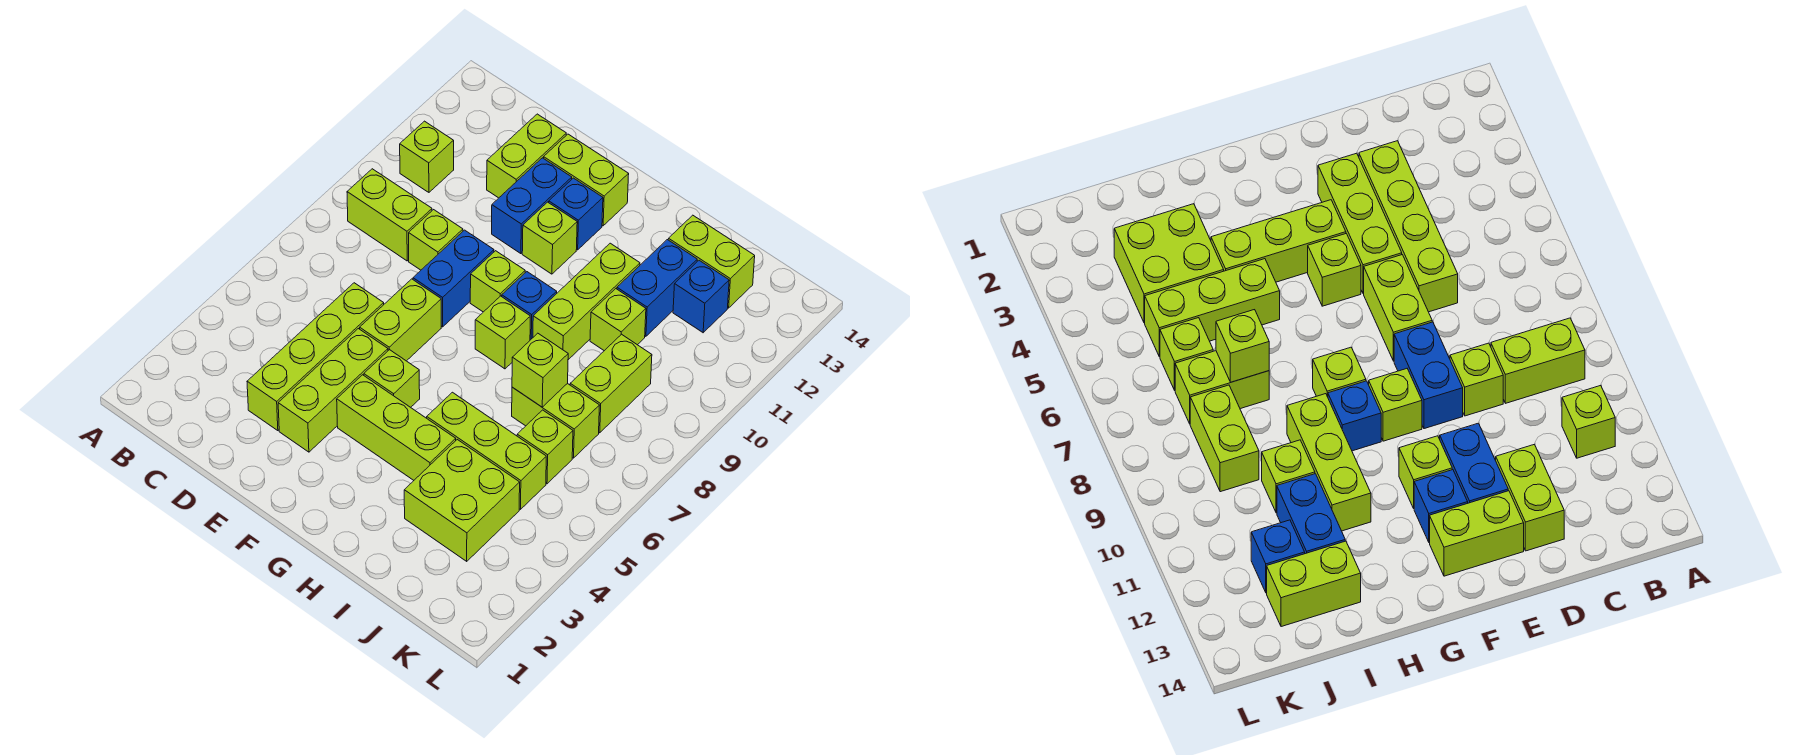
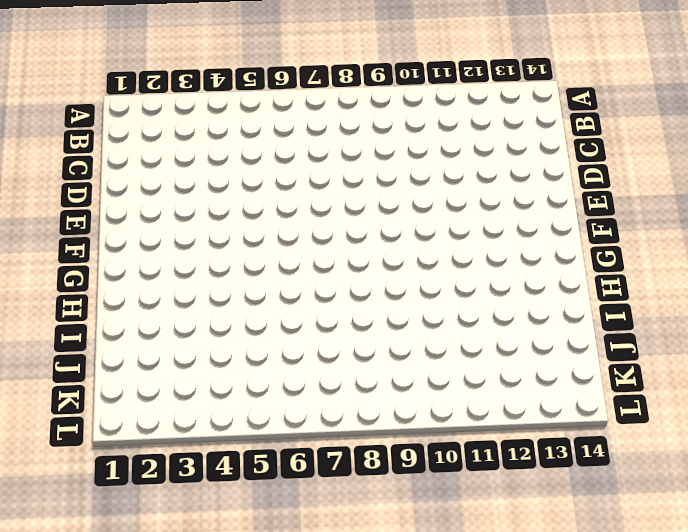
none -> lime 1x2 brick [347,169,432,261]
none -> lime 1x1 brick [400,121,454,192]
none -> lime 1x4 brick [247,283,384,431]

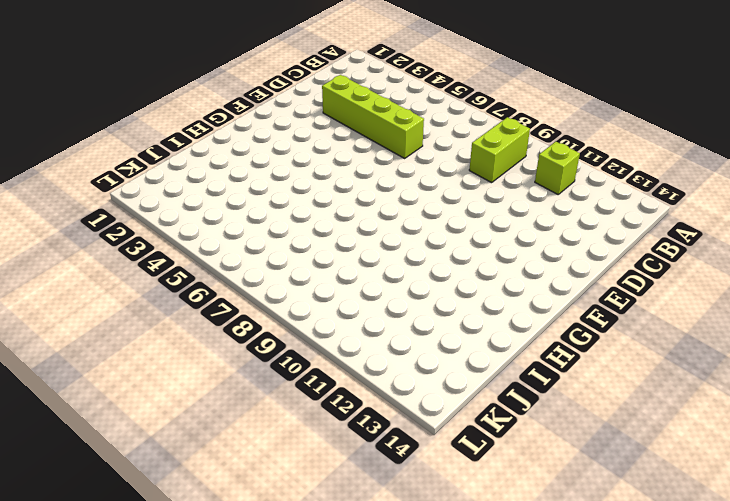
none -> lime 1x1 brick [409,210,463,270]
none -> lime 1x2 brick [487,114,566,198]
none -> lime 1x3 brick [278,329,388,452]

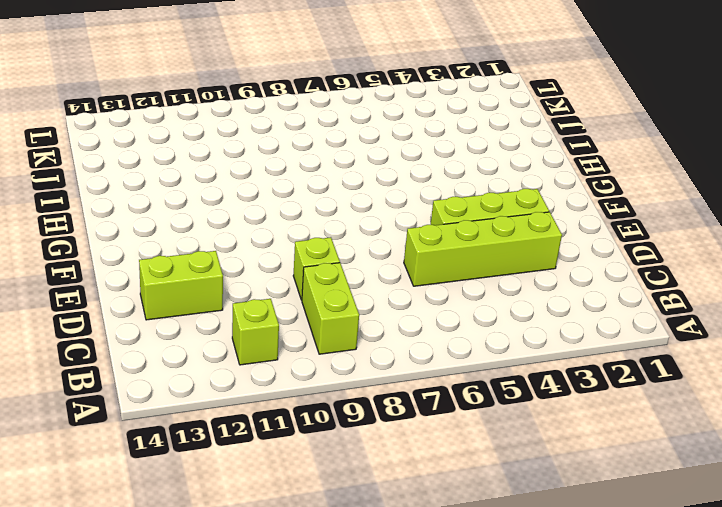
none -> lime 1x2 brick [360,279,441,361]
none -> blue 1x2 brick [413,230,494,327]
none -> blue 1x2 brick [492,158,572,254]

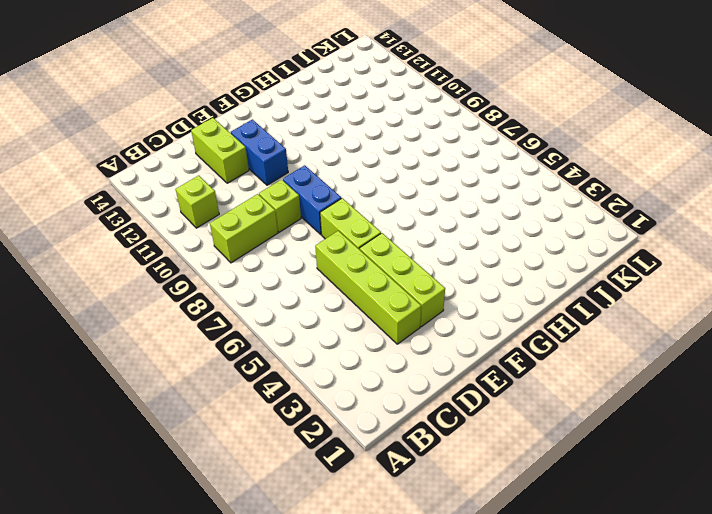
none -> lime 1x2 brick [544,134,629,226]
none -> lime 1x3 brick [337,375,456,480]
none -> lime 1x1 brick [364,350,420,407]

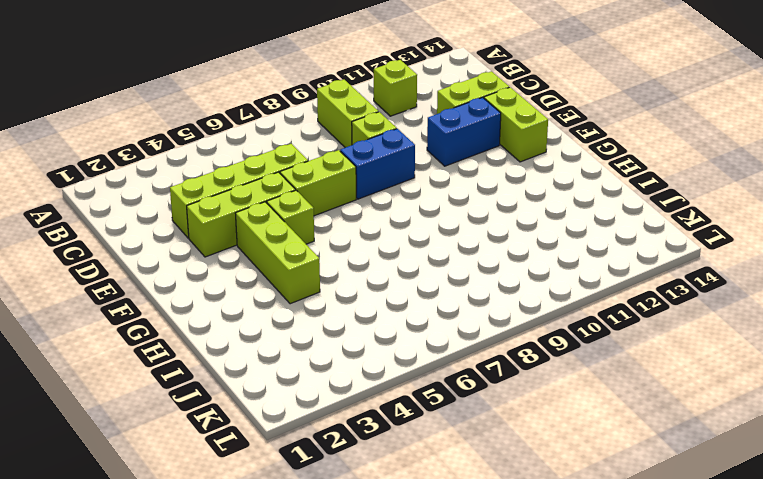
none -> lime 1x1 brick [470,251,525,312]
none -> lime 1x1 brick [522,202,577,274]
none -> blue 1x1 brick [549,178,603,250]

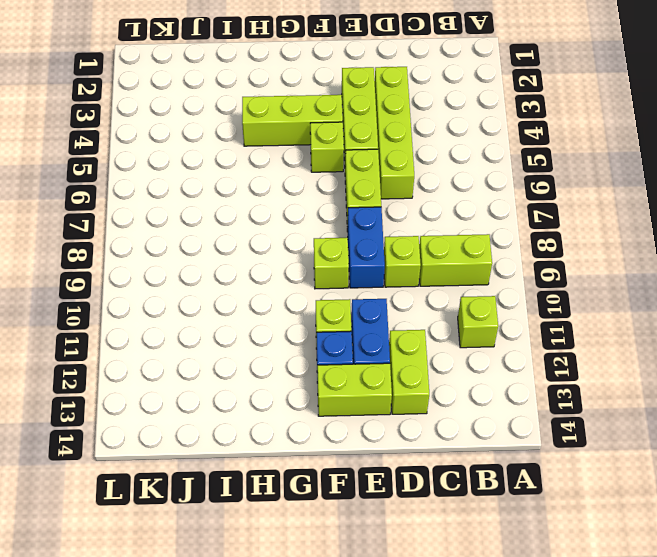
none -> lime 1x1 brick [475,296,530,369]
none -> blue 1x1 brick [502,272,557,340]
none -> lime 1x3 brick [427,392,546,509]

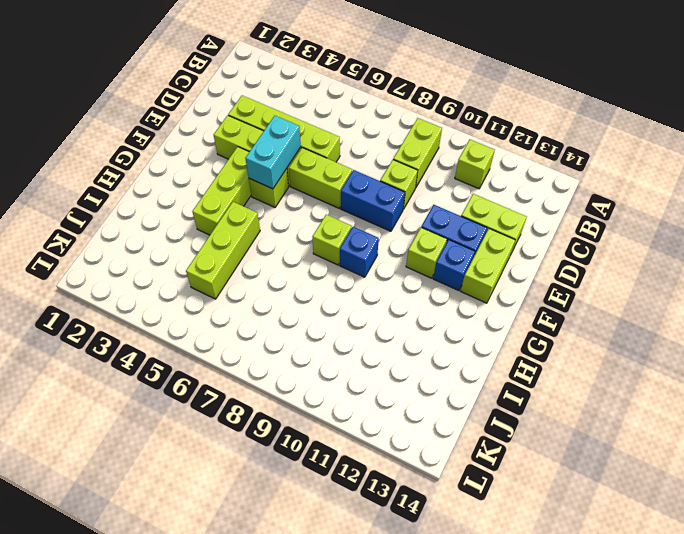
cyan 1x2 brick [245,116,301,189] -> none
none -> lime 1x1 brick [470,251,525,312]
none -> lime 1x3 brick [533,243,640,360]
none -> lime 2x2 brick [404,440,520,561]

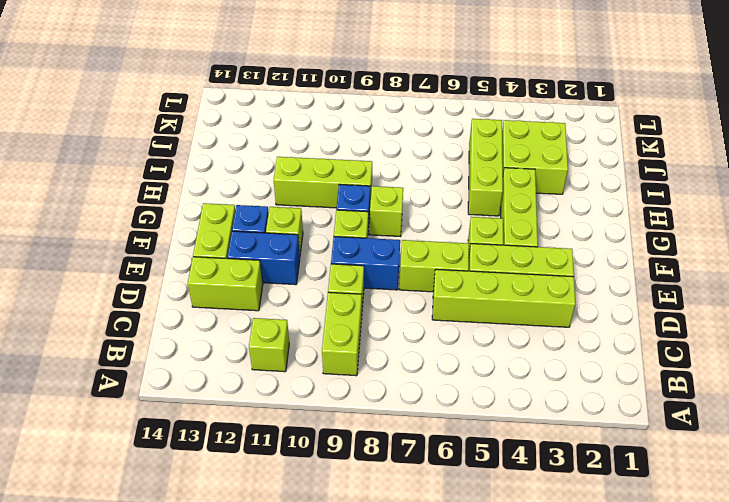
none -> lime 1x2 brick [512,383,600,458]
none -> lime 1x1 brick [590,289,646,351]
none -> blue 1x2 brick [617,240,697,336]

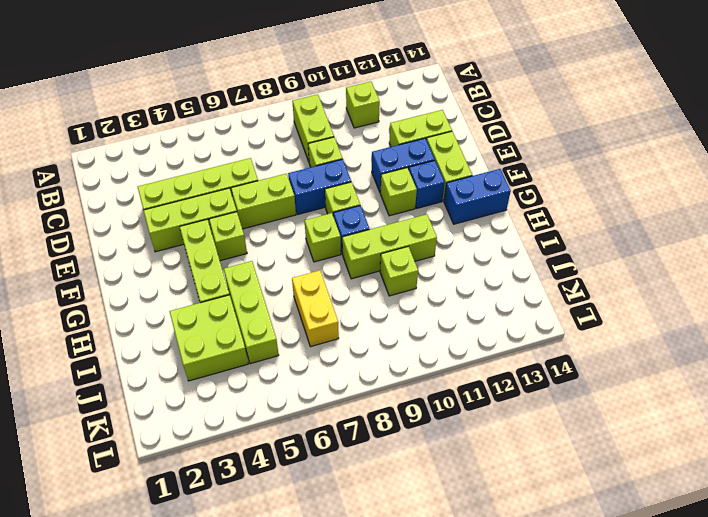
blue 1x2 brick [444,169,511,224] -> blue 1x2 brick moved to [617,240,697,336]
yellow 1x2 brick [292,270,339,347] -> lime 1x2 brick [512,383,600,458]
none -> lime 1x2 brick [668,215,755,308]
none -> lime 1x1 brick [517,410,573,484]
none -> lime 1x2 brick [570,334,652,433]

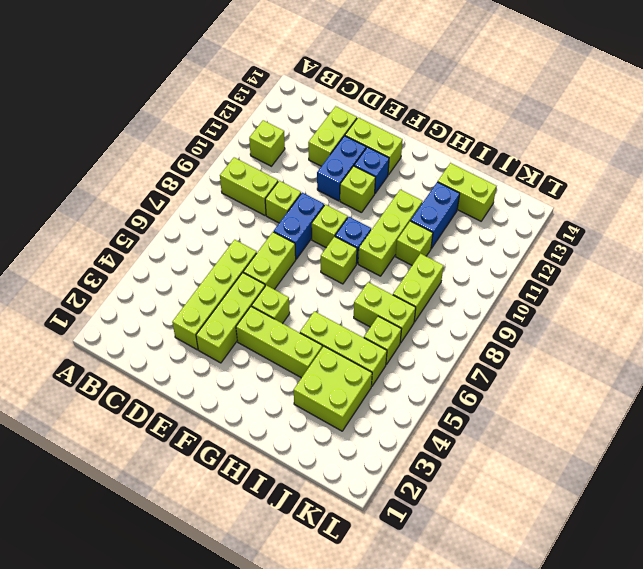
none -> blue 1x1 brick [673,260,729,333]
none -> lime 1x1 brick [512,333,568,407]

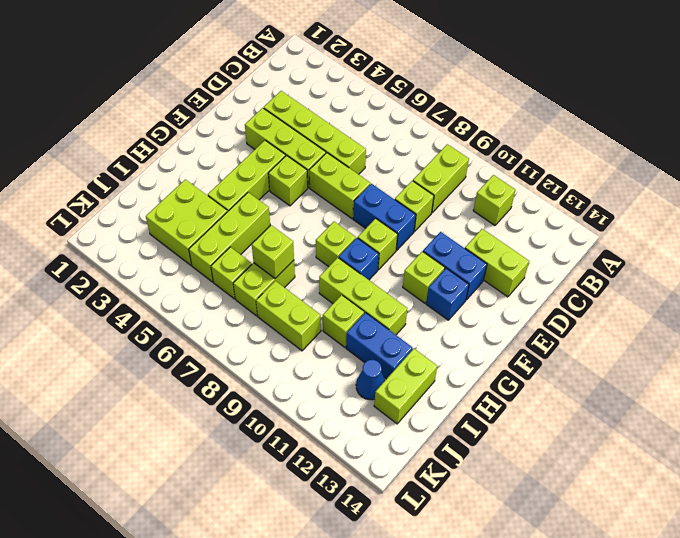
blue 1x1 cone [356,360,385,400] -> blue 1x1 brick [673,260,729,333]
none -> lime 1x2 brick [544,134,629,226]

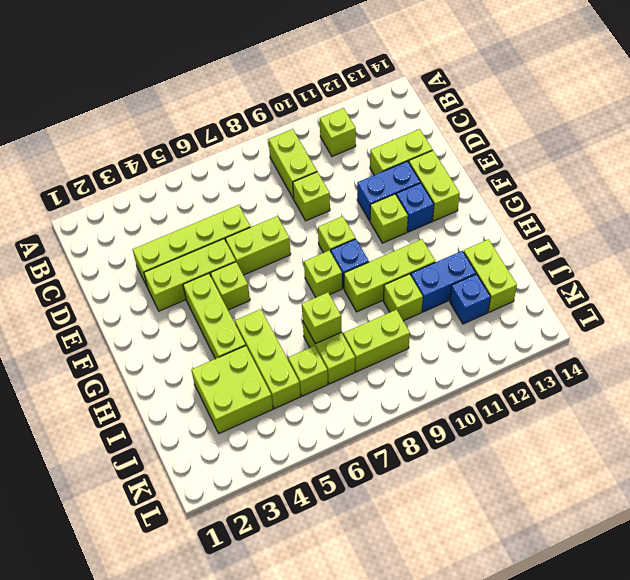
none -> blue 1x2 brick [413,230,494,327]

